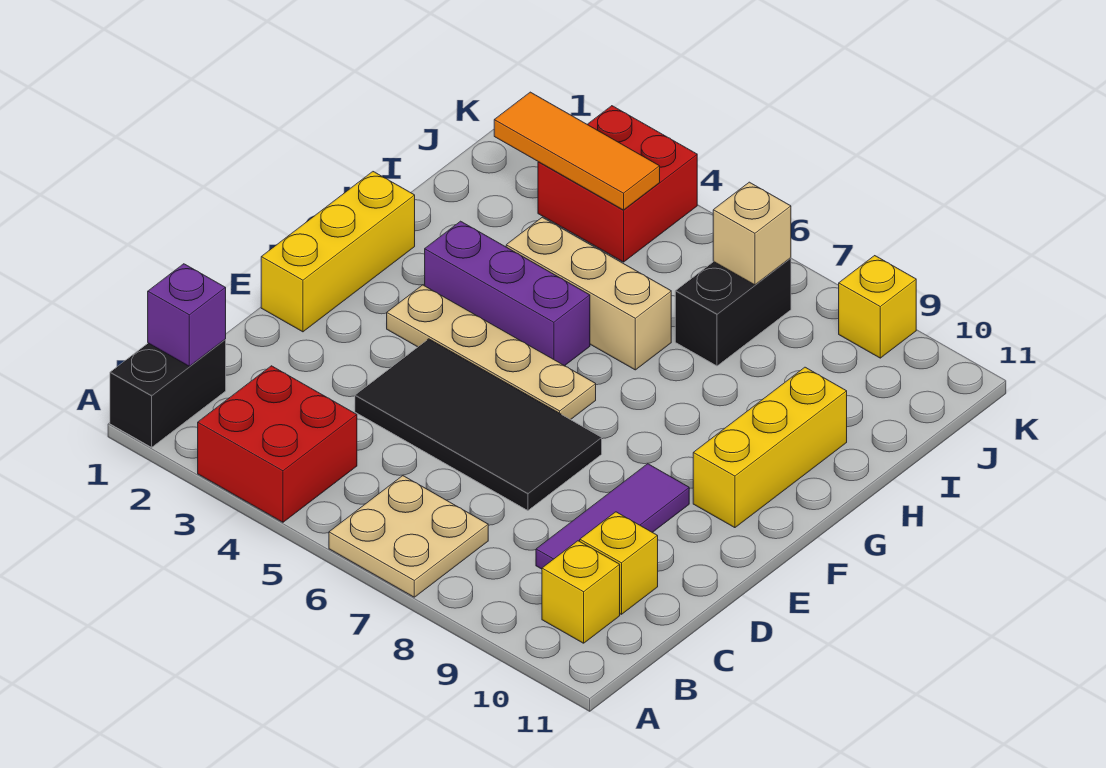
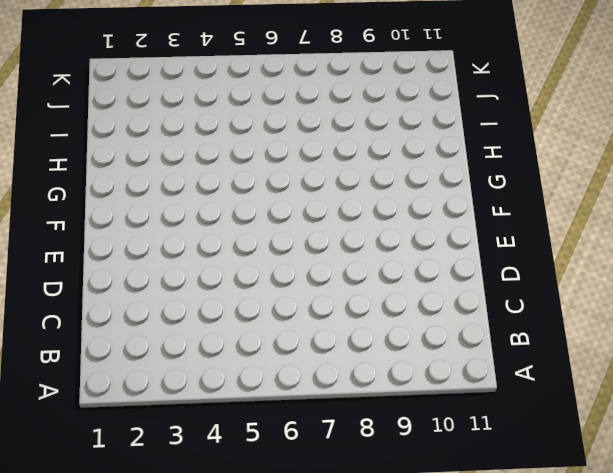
none -> black 1x2 brick [110,340,226,447]
none -> red 2x2 brick [198,366,357,522]
none -> tan 2x2 plate [329,476,488,597]

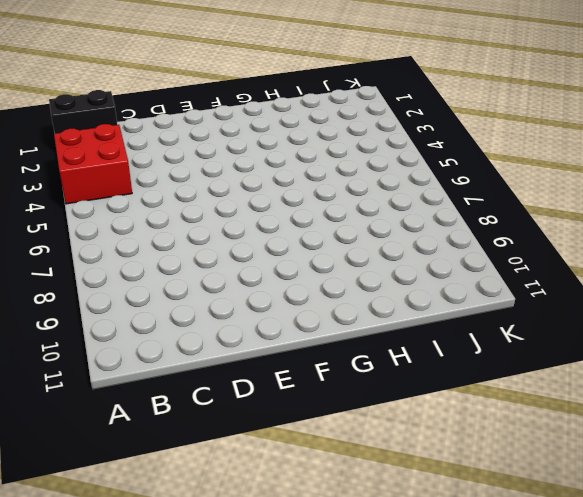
none -> tan 2x2 plate [329,476,488,597]
none -> yellow 1x1 brick [542,541,620,643]
none -> purple 1x3 tile [536,464,689,569]

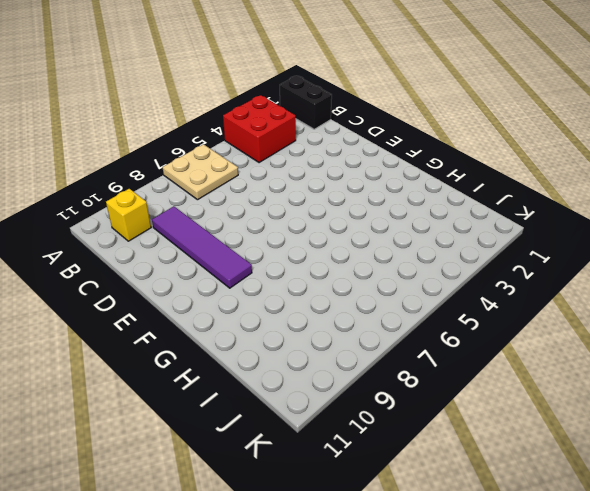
purple 1x4 tile [152,206,252,288] -> purple 1x3 tile [536,464,689,569]
none -> yellow 1x1 brick [580,512,658,614]
none -> black 2x4 tile [355,339,602,511]
none -> yellow 1x3 brick [261,172,415,332]

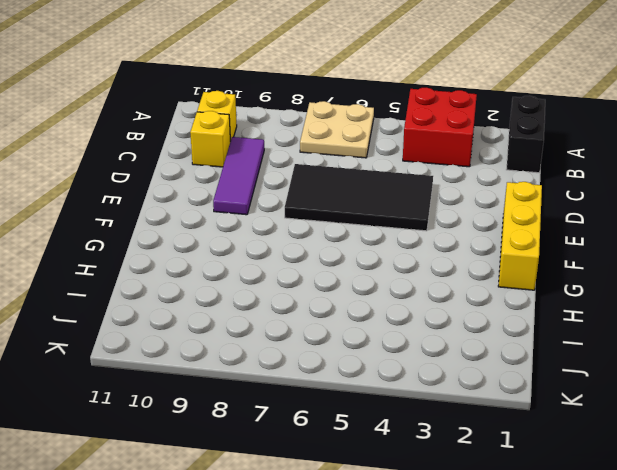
none -> tan 1x4 plate [387,285,596,420]
none -> yellow 1x3 brick [693,367,847,528]
none -> purple 1x3 brick [425,221,590,366]

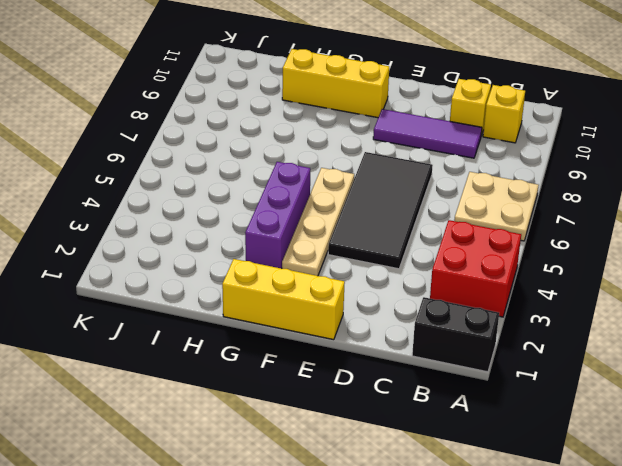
none -> tan 1x3 brick [506,217,671,370]
none -> black 1x2 brick [675,258,791,366]
none -> red 2x2 brick [538,106,697,262]

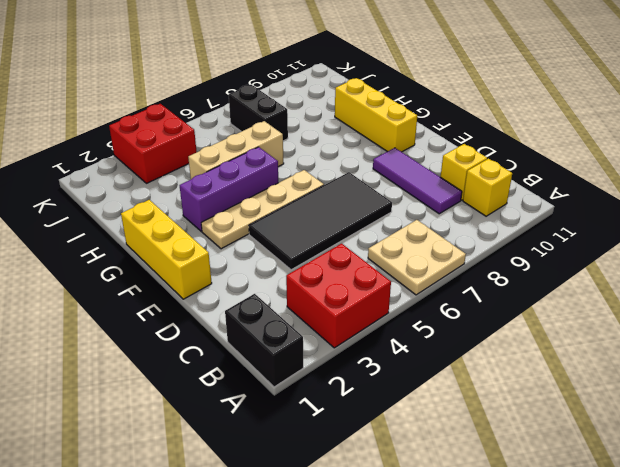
none -> yellow 1x1 brick [839,256,916,358]
none -> purple 1x1 brick [148,264,226,366]
none -> orange 1x3 tile [494,92,660,210]

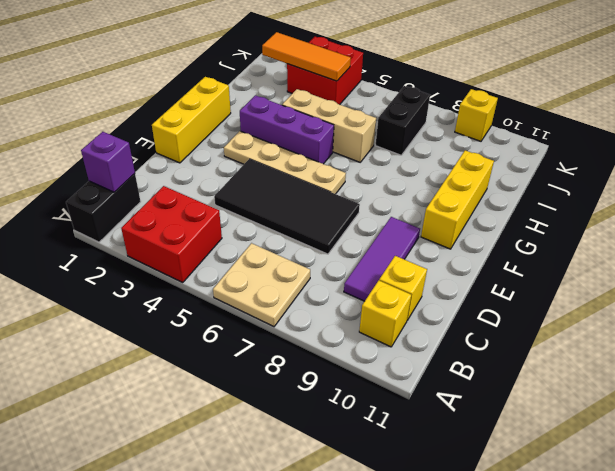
none -> tan 1x1 brick [713,182,791,285]

